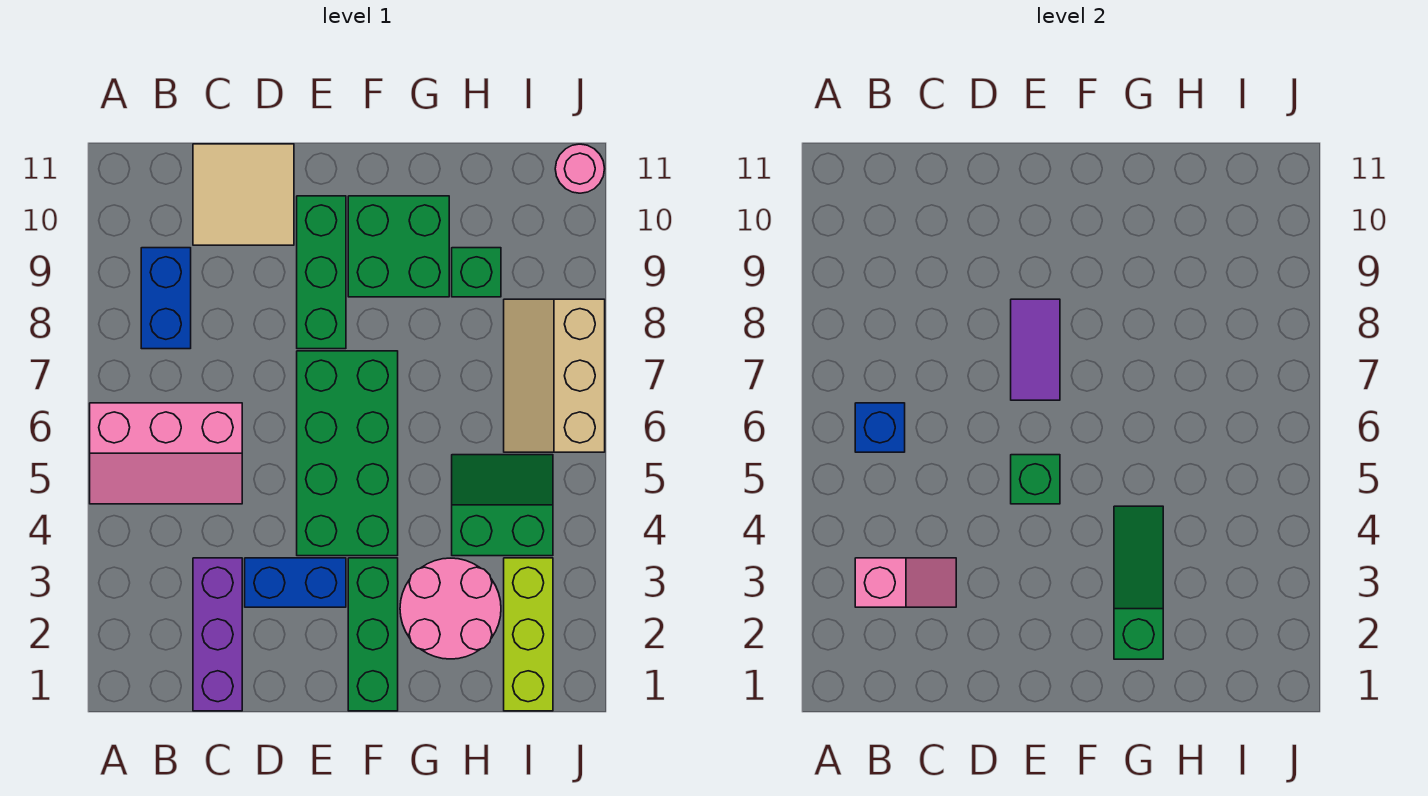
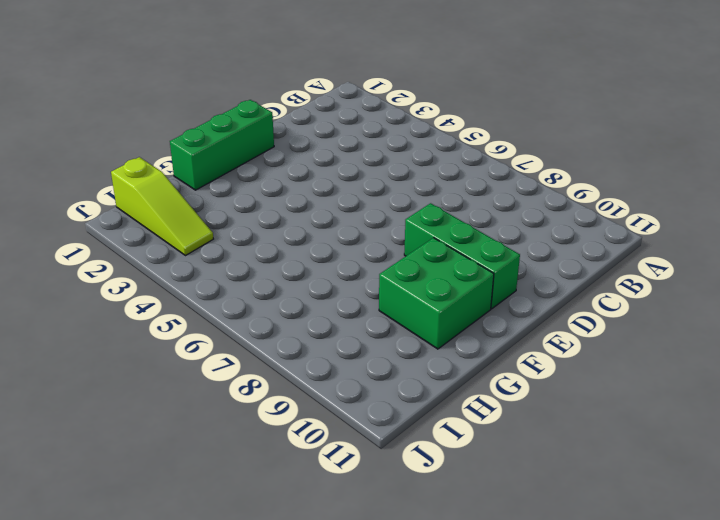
green 1x3 brick [170,100,274,190] -> green 1x3 brick turned to [348,558,398,711]
lime 1x3 slope [111,157,213,256] -> lime 1x3 brick [504,558,553,711]
none -> pink 2x3 slope [90,403,242,504]
none -> blue 1x2 brick [141,248,191,349]
none -> purple 1x3 brick [193,558,242,711]

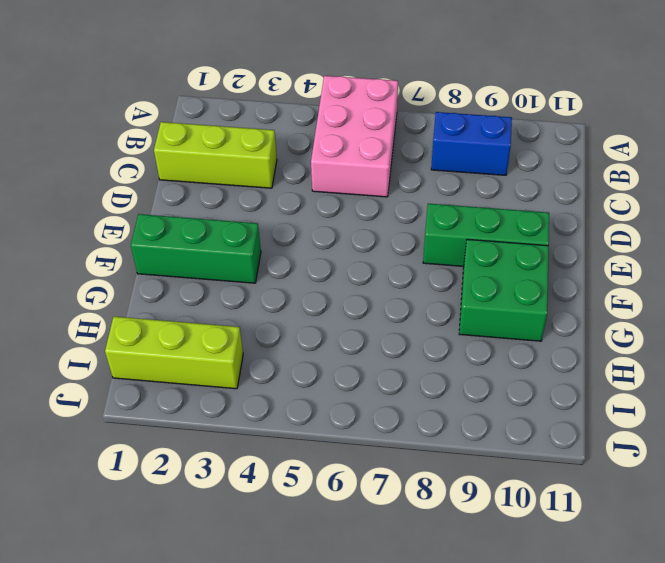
pink 2x3 brick [311,76,398,197] -> pink 2x3 slope [90,403,242,504]
lime 1x3 brick [154,122,277,188] -> purple 1x3 brick [193,558,242,711]
none -> tan 2x2 tile [193,144,294,245]
none -> blue 1x2 brick [245,558,346,607]
none -> green 2x4 brick [297,351,398,556]

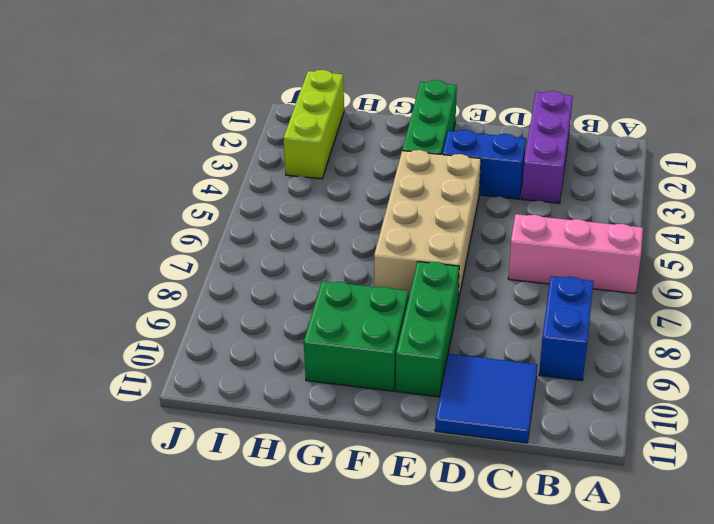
blue 2x2 tile [435,354,538,443] -> tan 2x2 tile [193,144,294,245]
tan 2x4 brick [374,150,481,301] -> green 2x4 brick [297,351,398,556]
none -> pink 2x2 round brick [400,558,501,659]
none -> green 2x2 slope [452,455,553,556]
none -> green 1x1 brick [452,248,501,297]

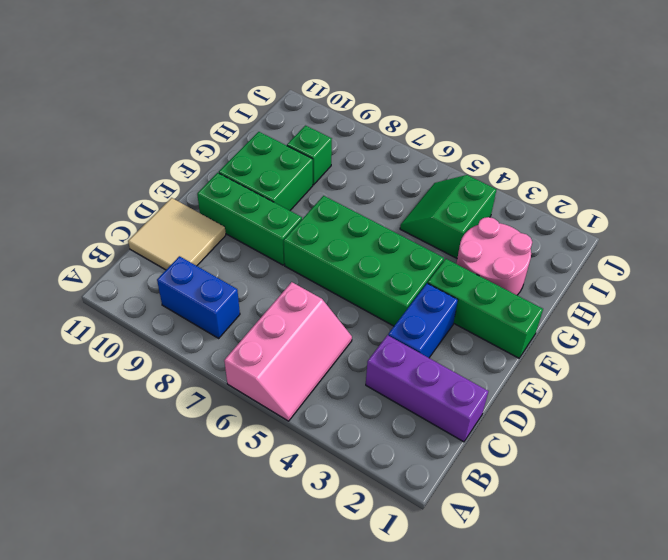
none -> lime 1x3 brick [504,558,553,711]
none -> tan 2x3 slope [504,299,605,452]
none -> pink 1x1 round brick [555,144,605,193]

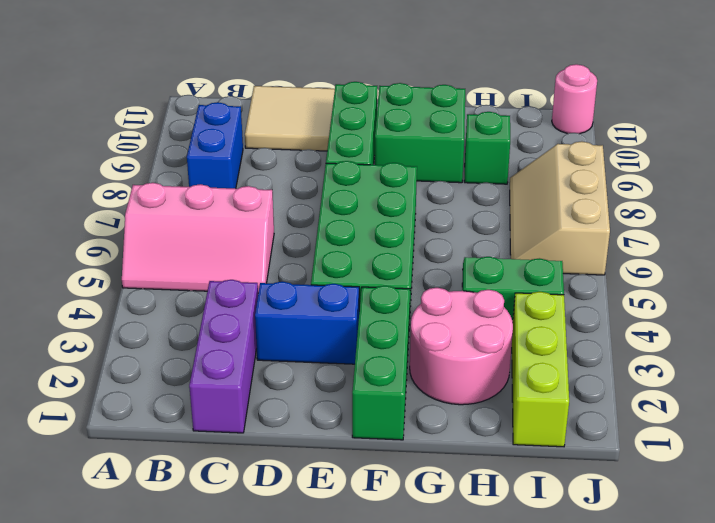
none -> pink 1x2 slope [855,558,956,607]
none -> blue 1x1 brick [855,403,905,452]
none -> green 1x1 brick [1011,455,1060,504]

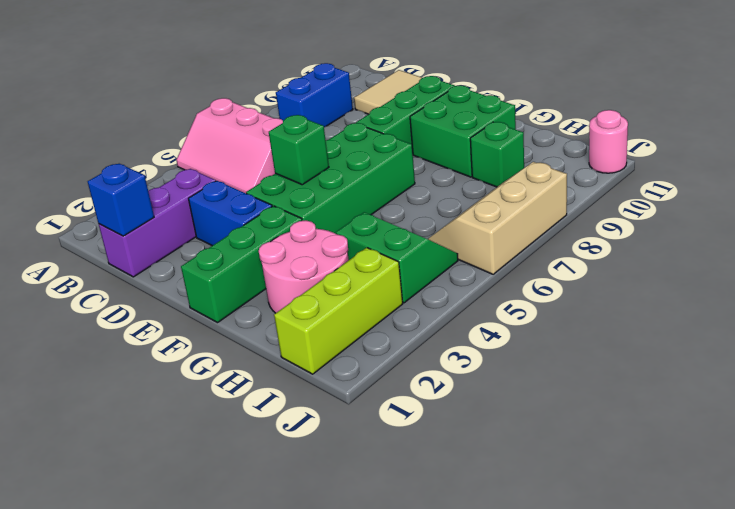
blue 1x1 brick [88,164,154,236] -> blue 1x1 brick moved to [855,403,905,452]
none -> pink 1x2 slope [855,558,956,607]
none -> purple 1x2 tile [1011,299,1060,400]
none -> green 1x3 slope [1114,506,1163,659]

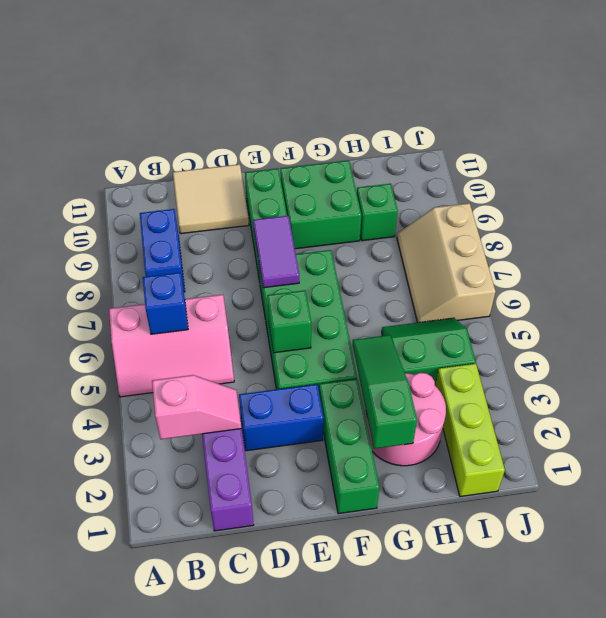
none -> pink 1x1 round brick [555,144,605,193]

